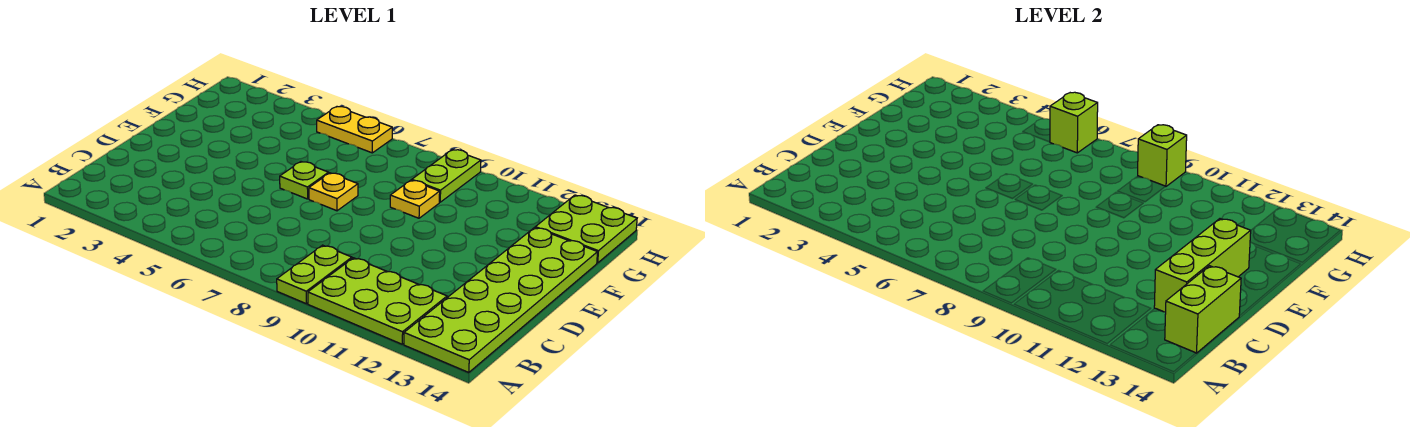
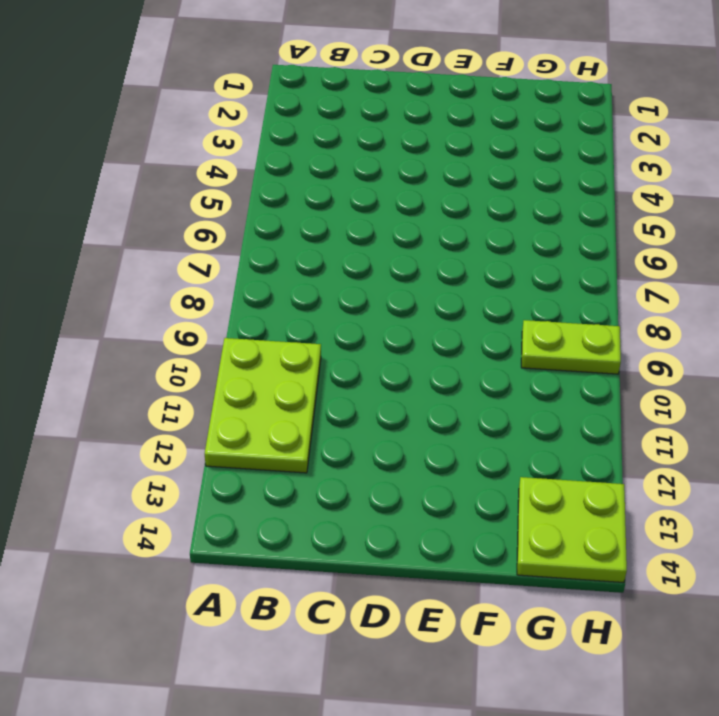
none -> lime 1x2 plate [277,245,352,304]
none -> lime 2x6 plate [404,228,598,373]
none -> lime 1x1 plate [280,162,329,199]

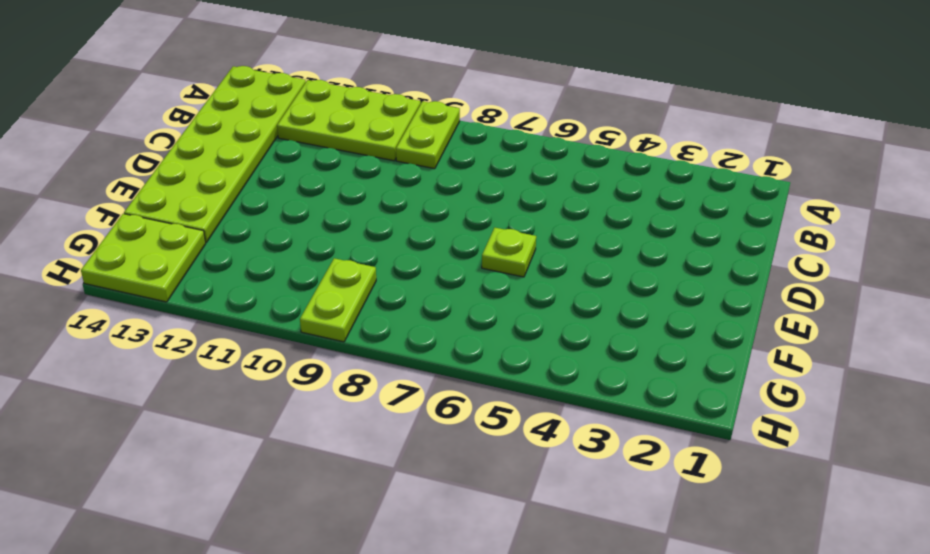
none -> yellow 1x1 plate [309,173,358,211]
none -> yellow 1x1 plate [390,180,440,218]
none -> yellow 1x2 plate [317,107,392,153]

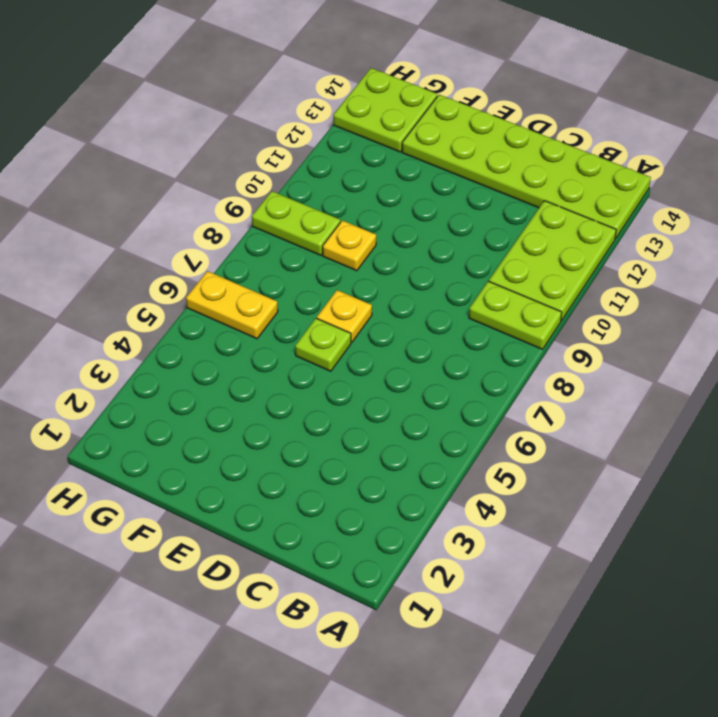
yellow 1x2 plate [186,271,278,339] -> yellow 1x2 plate turned to [317,107,392,153]
none -> lime 1x2 brick [1165,266,1241,353]
none -> lime 1x3 brick [1154,219,1251,312]
none -> lime 1x1 brick [1050,92,1098,153]

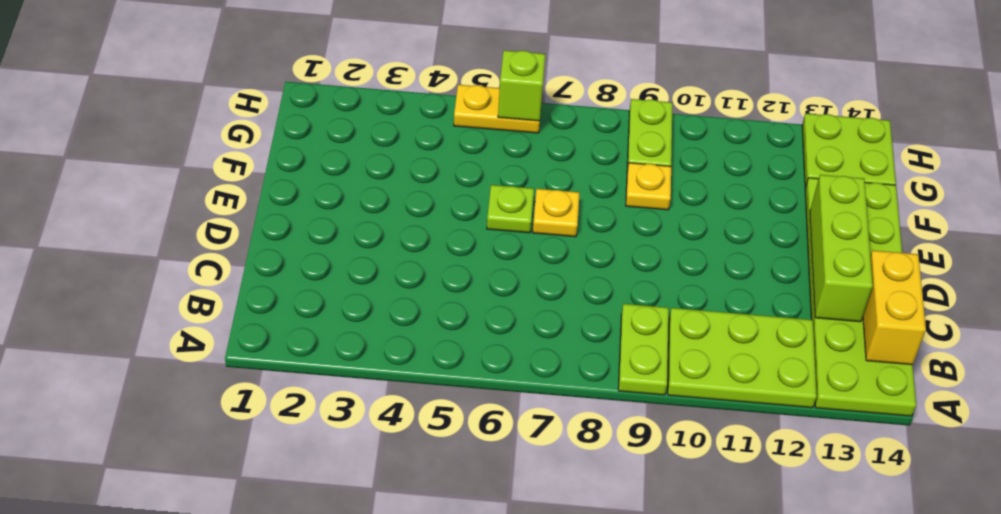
yellow 1x2 brick [863,250,926,365] -> lime 1x2 brick [1165,266,1241,353]
none -> lime 1x1 brick [1138,125,1187,187]

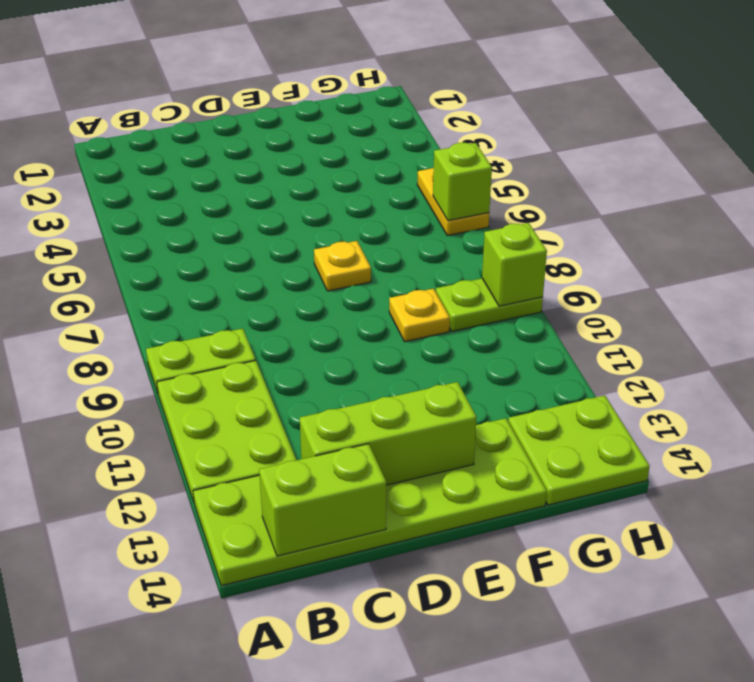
none -> lime 1x1 plate [280,162,329,199]

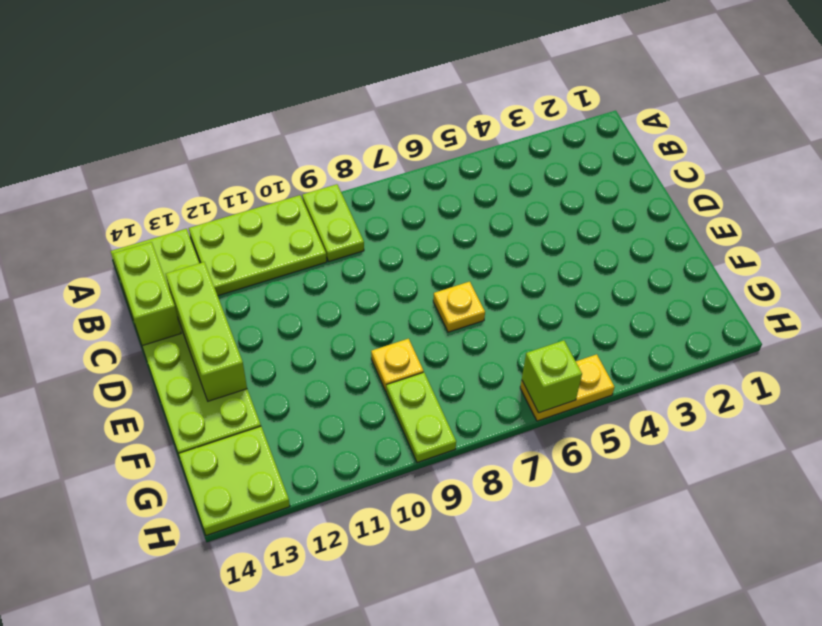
none -> lime 1x1 plate [280,162,329,199]
none -> lime 1x1 brick [1138,125,1187,187]

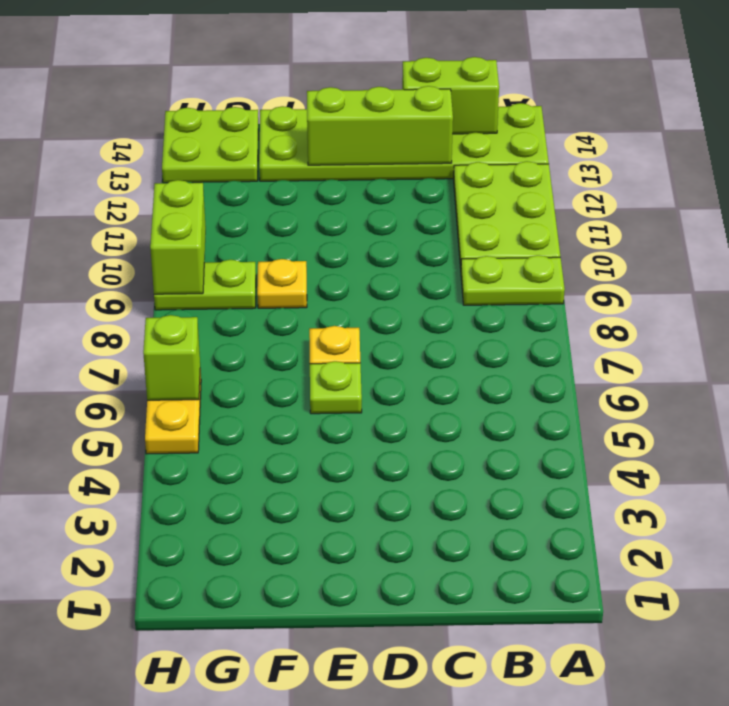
lime 1x2 brick [150,180,206,294] -> lime 1x1 brick [1138,125,1187,187]

